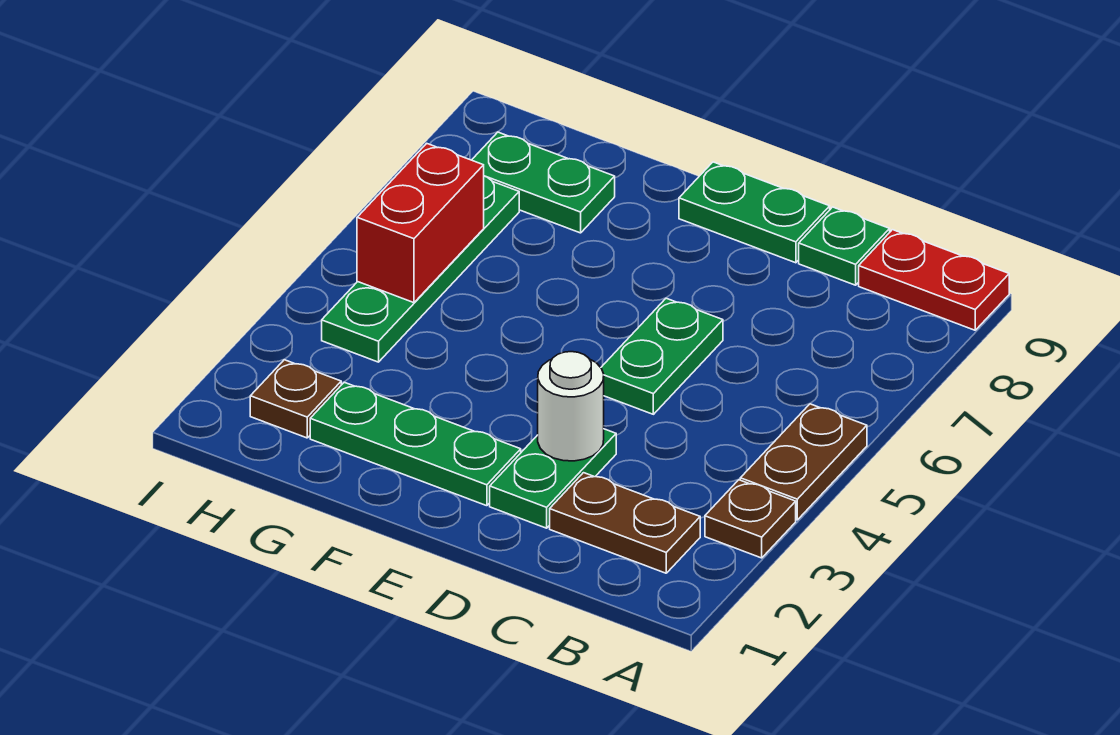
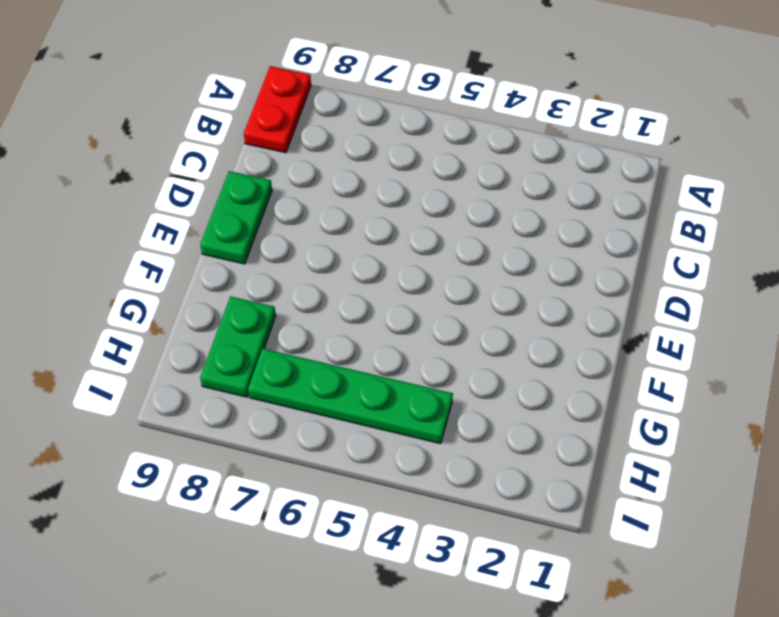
none -> brown 1x1 plate [705,480,796,558]
none -> brown 1x2 plate [740,404,867,520]
none -> brown 1x2 plate [550,473,700,573]

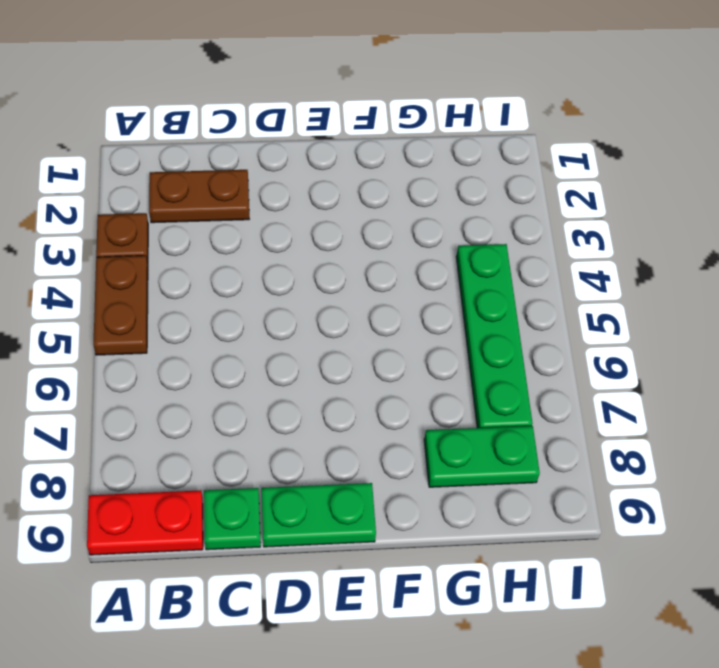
none -> green 1x2 plate [490,429,616,528]
none -> green 1x2 plate [601,298,723,414]
none -> green 1x3 plate [310,382,521,506]

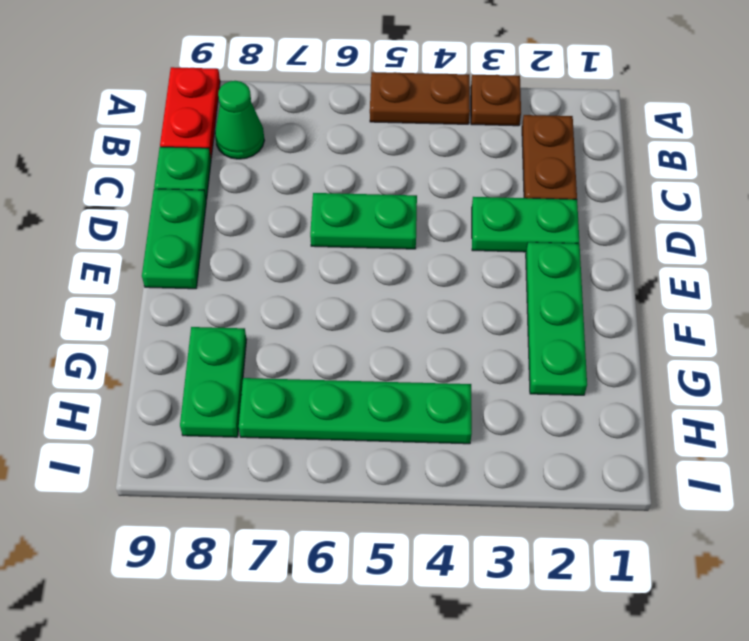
green 1x1 cone [215,81,264,159] -> none
none -> brown 1x1 plate [250,360,341,438]
none -> white 1x1 round brick [538,352,604,461]
none -> red 1x2 brick [357,143,484,303]

